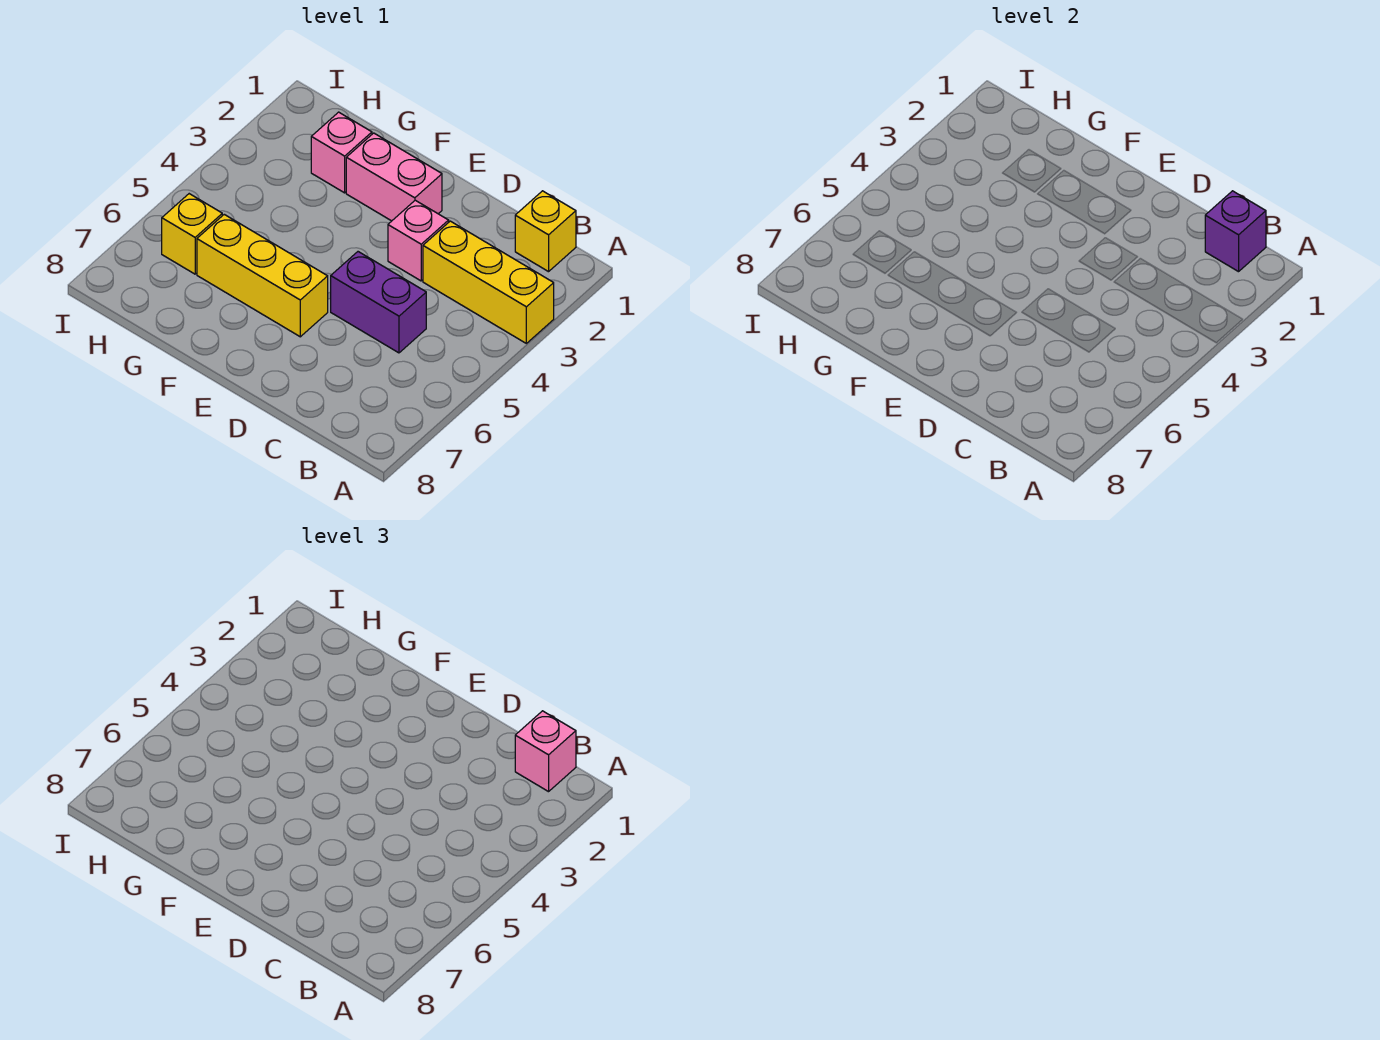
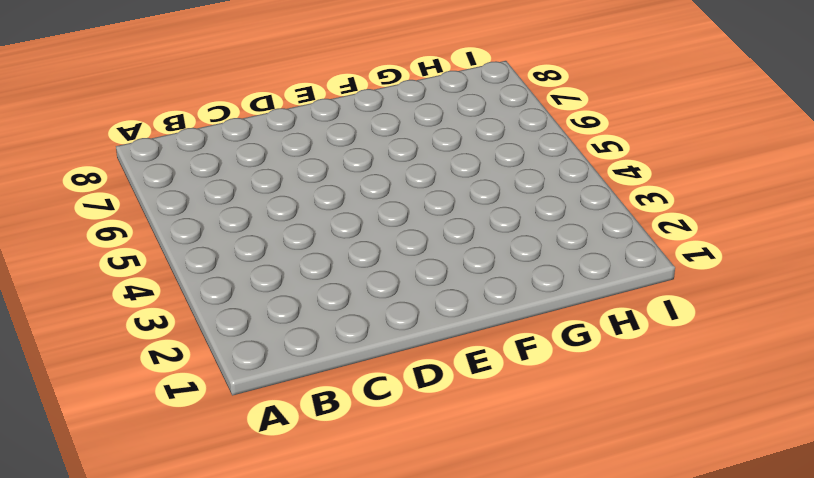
none -> yellow 1x3 brick [423,221,554,343]
none -> yellow 1x1 brick [515,191,576,272]

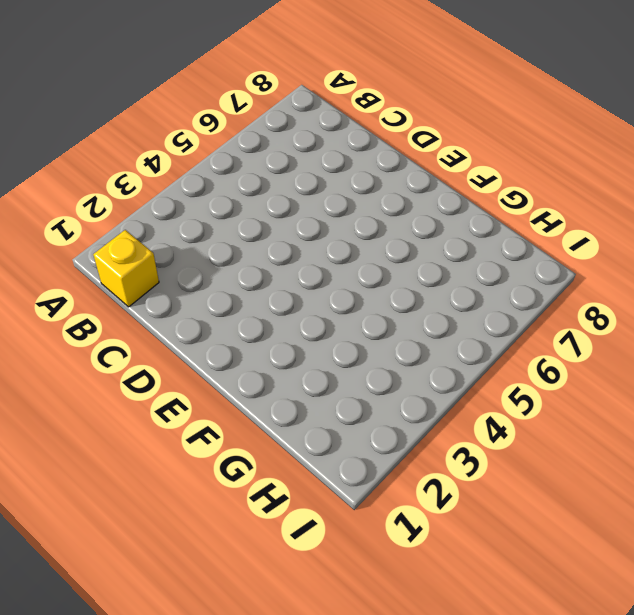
none -> yellow 1x3 brick [423,221,554,343]
none -> purple 1x2 brick [331,252,426,353]

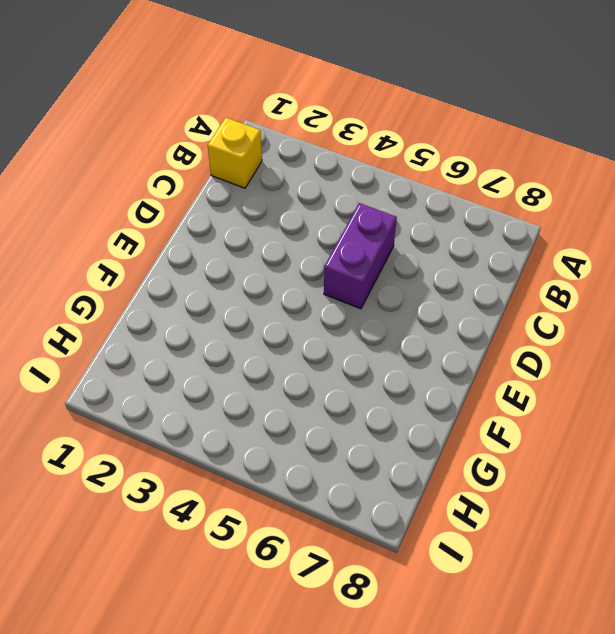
none -> yellow 1x3 brick [423,221,554,343]
none -> pink 1x1 brick [388,200,449,281]

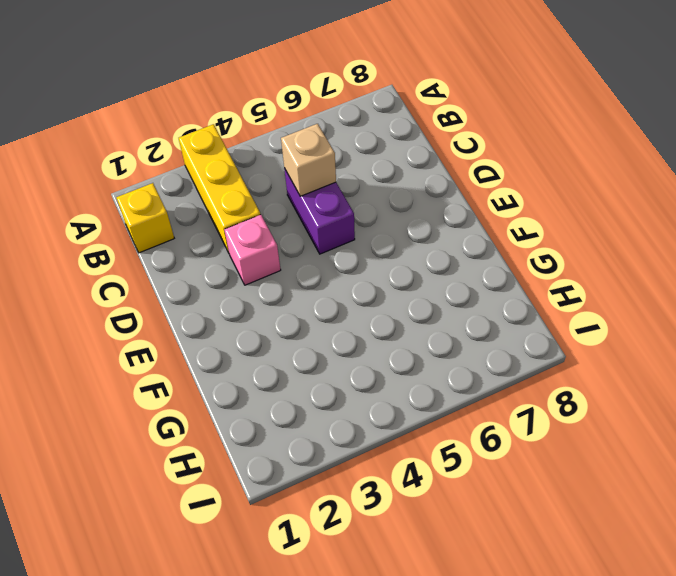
tan 1x1 brick [281,124,336,196] -> none
none -> pink 1x2 brick [346,133,442,221]
none -> yellow 1x3 brick [197,214,328,337]

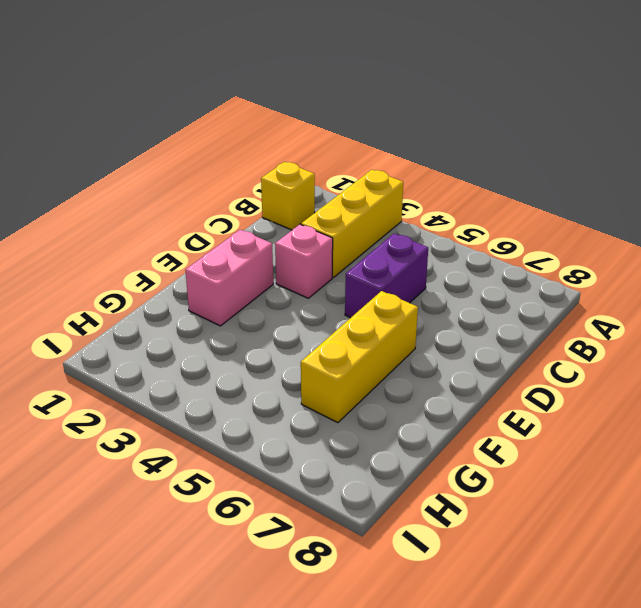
none -> pink 1x1 brick [311,112,372,193]
none -> yellow 1x1 brick [162,194,222,274]

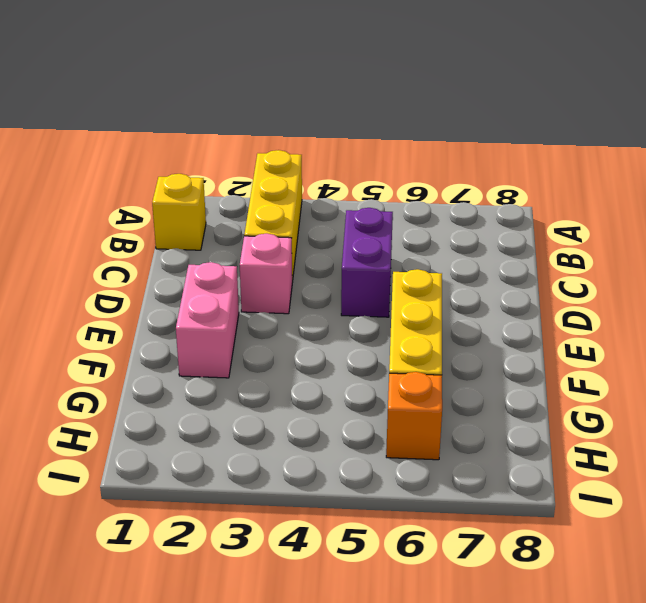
orange 1x1 brick [386,372,442,460] -> yellow 1x1 brick [162,194,222,274]
none -> pink 1x1 brick [311,112,372,193]
none -> purple 1x1 brick [1205,191,1266,272]

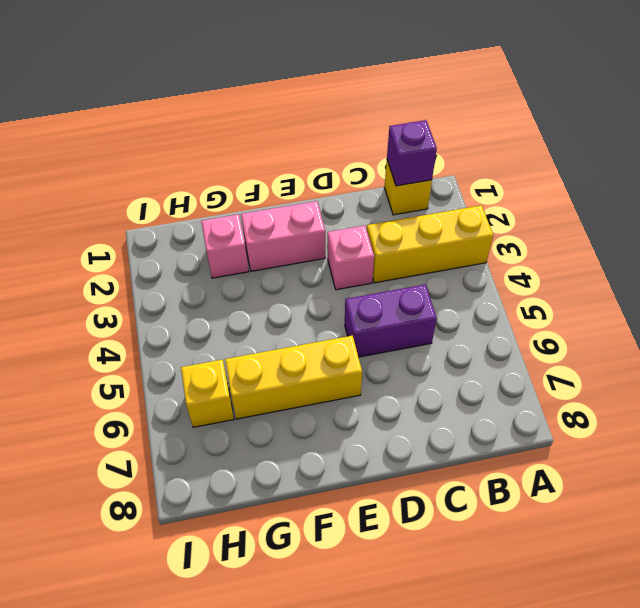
none -> pink 1x1 brick [515,711,576,792]

